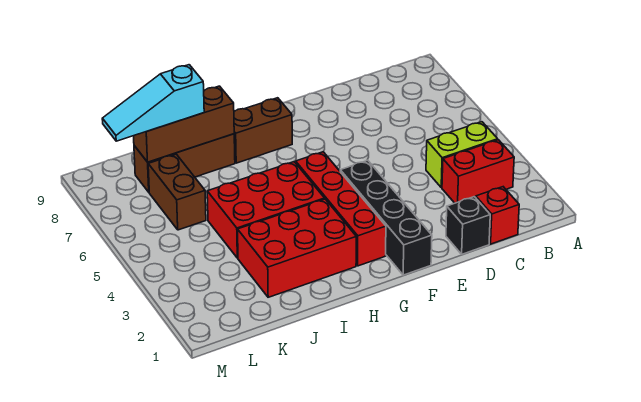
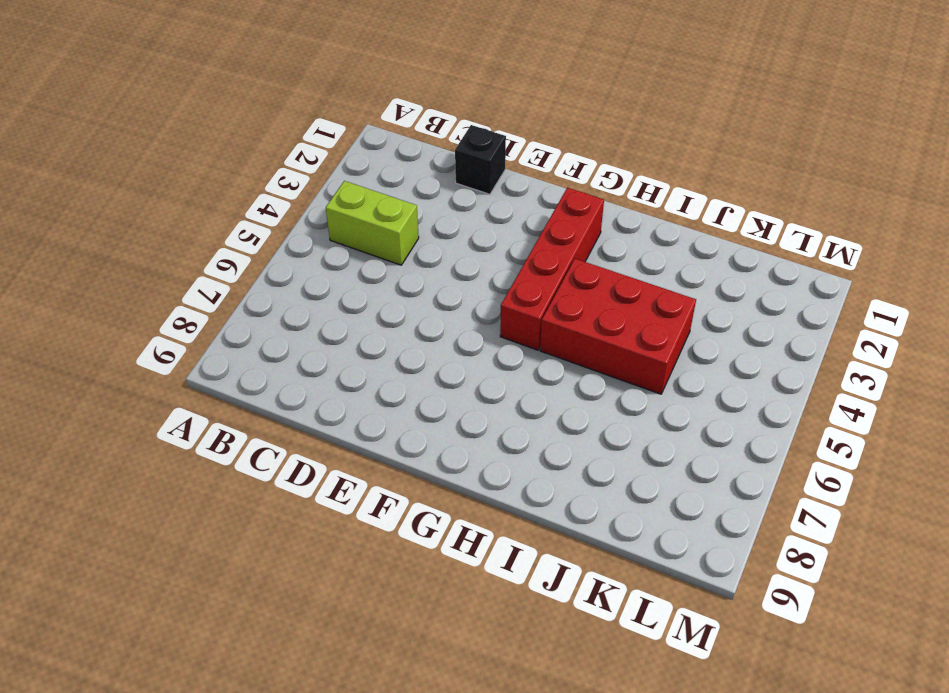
none -> red 1x2 brick [442,140,514,203]
none -> red 1x1 brick [476,187,519,244]
none -> black 1x4 brick [340,160,432,275]

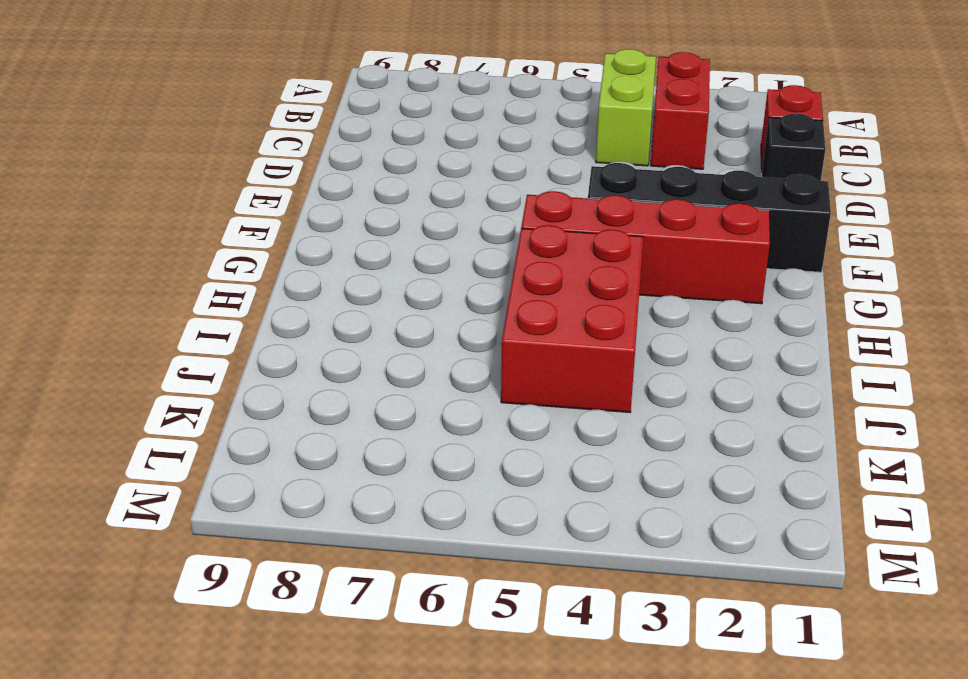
none -> brown 1x2 brick [234,98,292,163]
none -> red 2x3 brick [238,199,356,297]
none -> brown 1x3 brick [134,134,235,192]

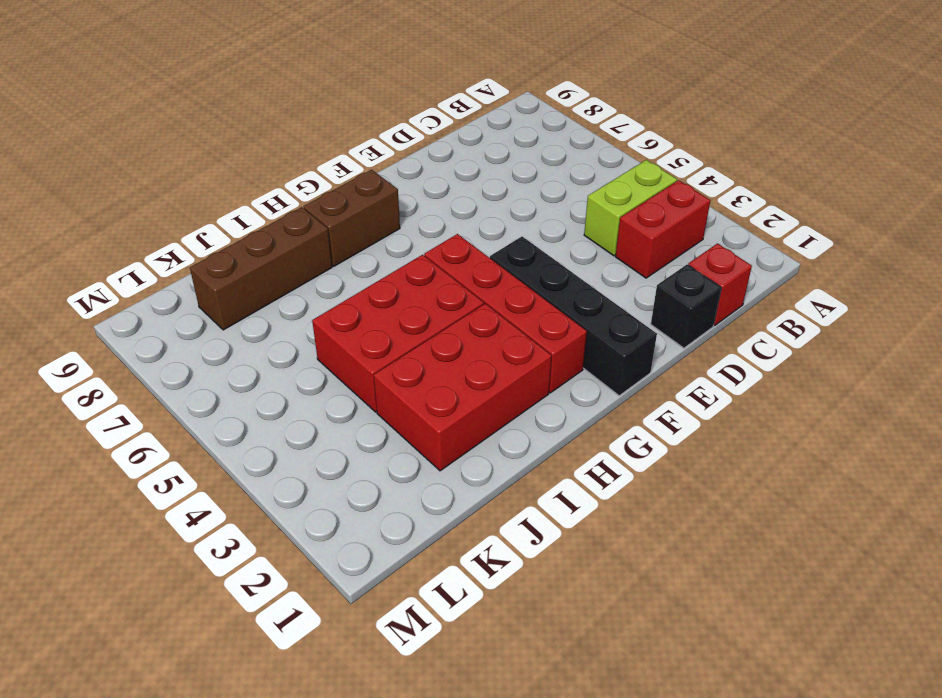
none -> brown 1x2 brick [148,154,206,230]
none -> brown 1x3 brick [134,86,234,162]
none -> cyan 1x3 slope [102,65,204,141]

